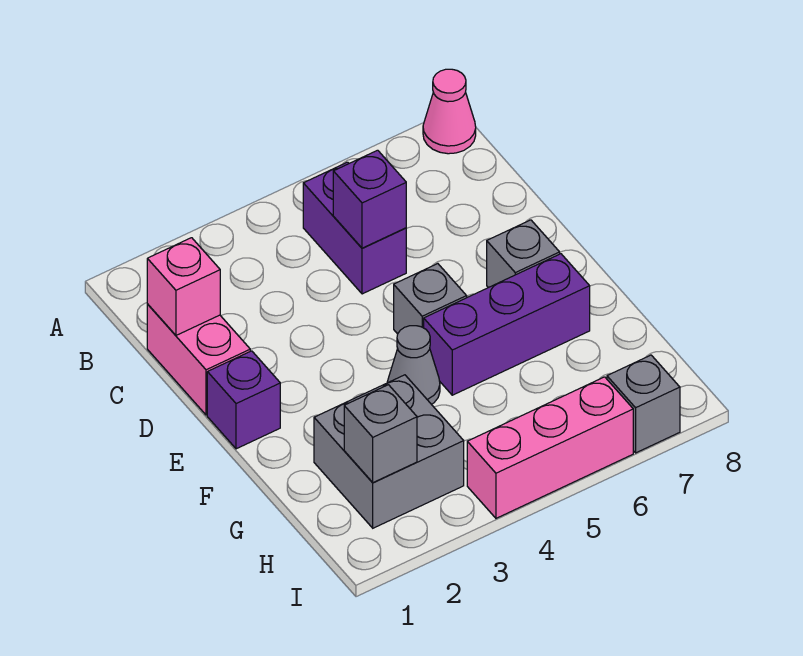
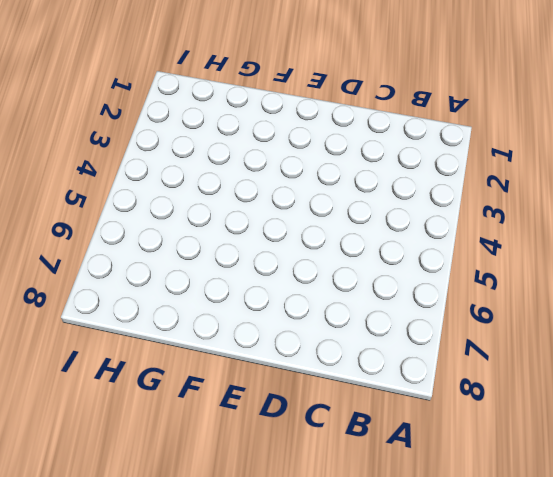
none -> pink 1x1 cone [423,69,476,154]
none -> purple 1x2 brick [303,162,406,294]
none -> pink 1x2 brick [147,304,250,415]

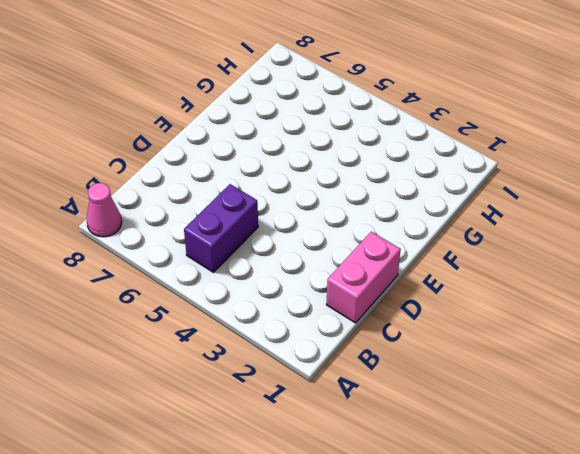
none -> purple 1x1 brick [207,351,280,449]
none -> grey 1x1 brick [394,264,467,334]
none -> grey 1x1 brick [487,220,560,288]

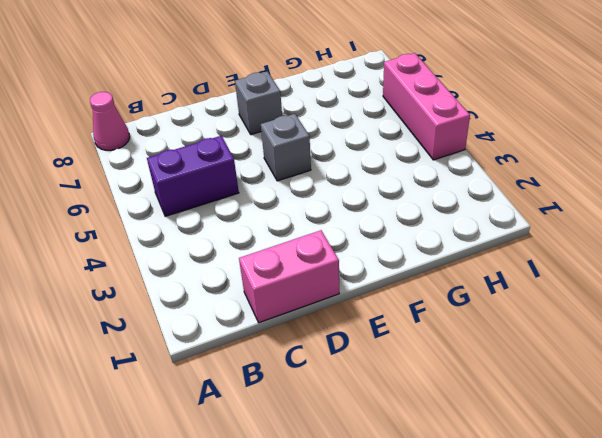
none -> purple 1x1 brick [207,351,280,449]
none -> grey 1x1 cone [387,326,440,404]
none -> purple 1x3 brick [424,254,590,395]

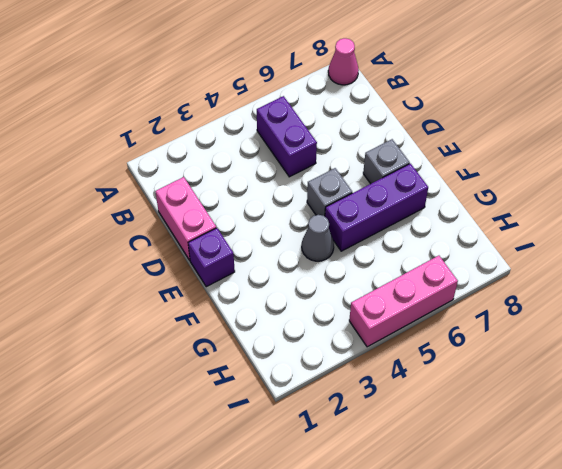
none -> grey 2x2 brick [314,375,464,528]
none -> grey 1x1 brick [607,355,680,453]
none -> pink 1x1 brick [147,238,220,335]

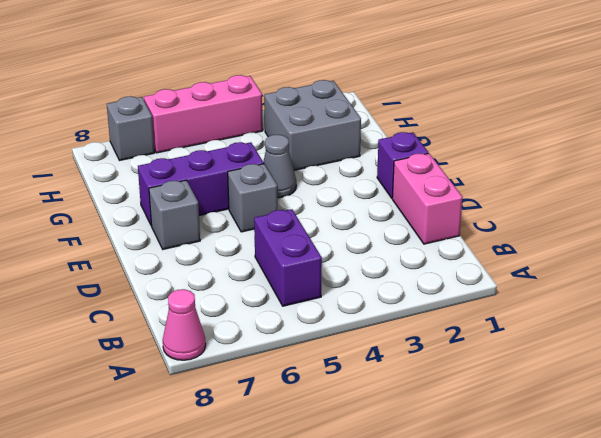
none -> pink 1x1 brick [147,238,220,335]
none -> purple 1x1 brick [333,150,406,248]
none -> grey 1x1 brick [344,385,417,482]

